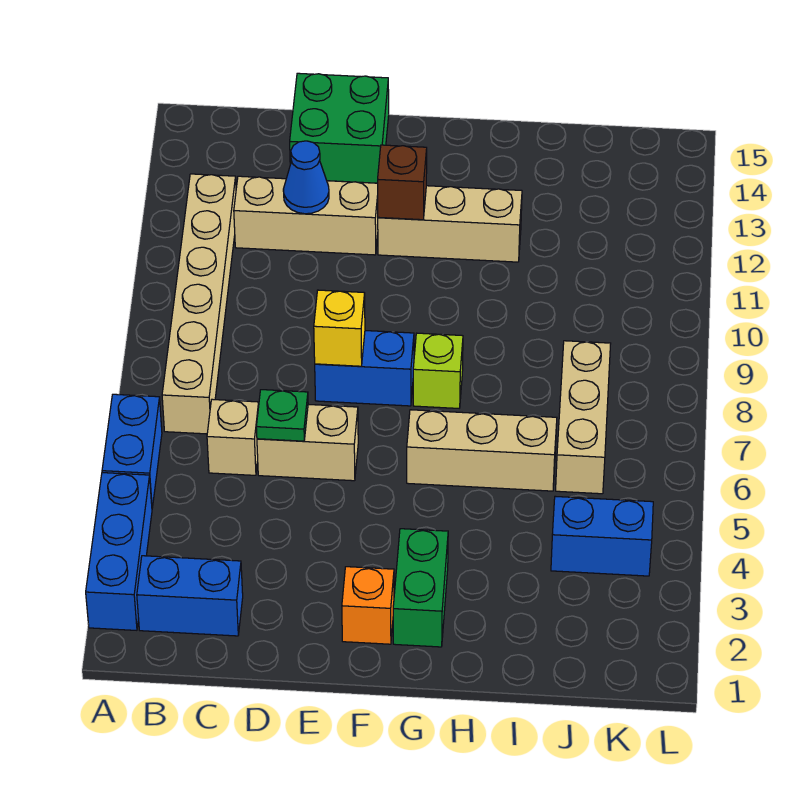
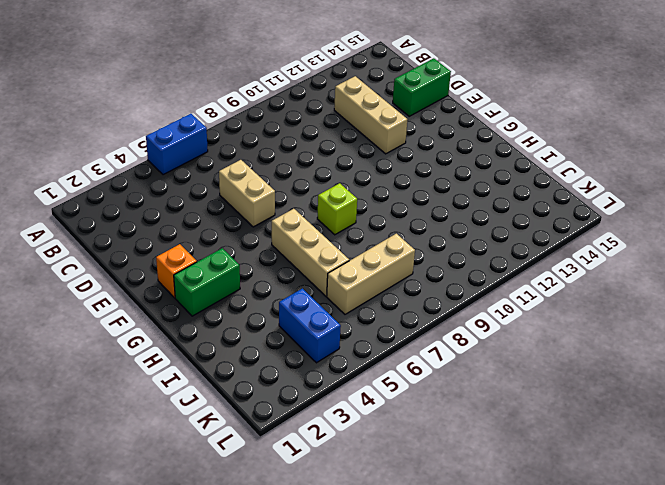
green 1x2 brick [393,58,451,116] -> green 2x2 brick [290,73,389,183]
none -> blue 1x3 brick [86,473,152,630]
none -> blue 1x2 brick [137,556,243,636]
none -> tan 1x6 brick [162,174,236,434]

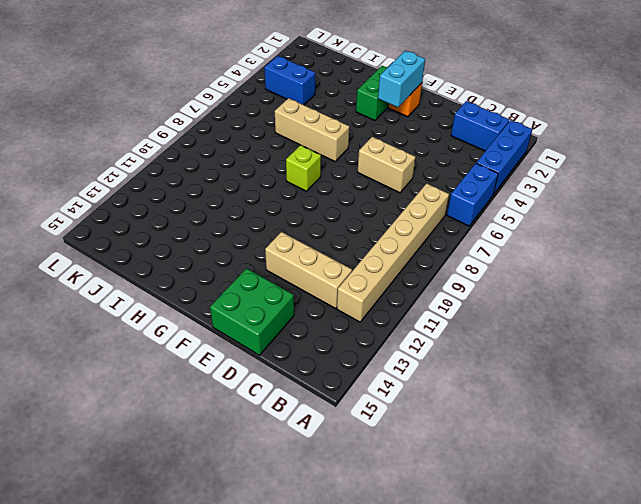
cyan 1x2 brick [378,51,425,107] -> none
none -> tan 1x1 brick [207,399,259,475]
none -> blue 1x2 brick [315,331,414,406]
none -> tan 1x3 brick [378,186,522,262]

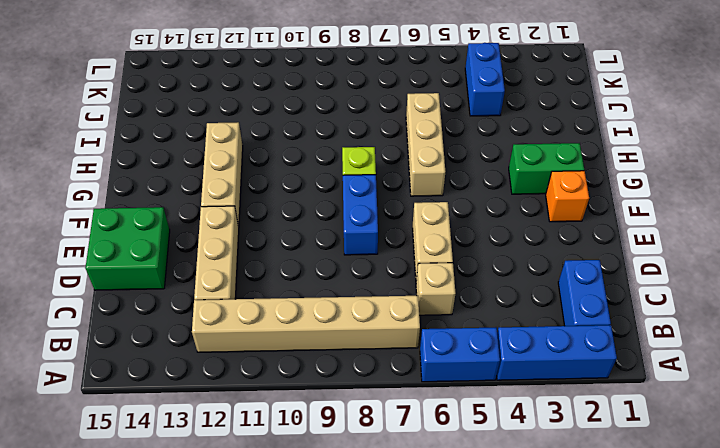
none -> tan 1x3 brick [556,341,611,494]
none -> green 1x1 plate [256,390,308,441]
none -> blue 1x1 cone [283,141,329,214]

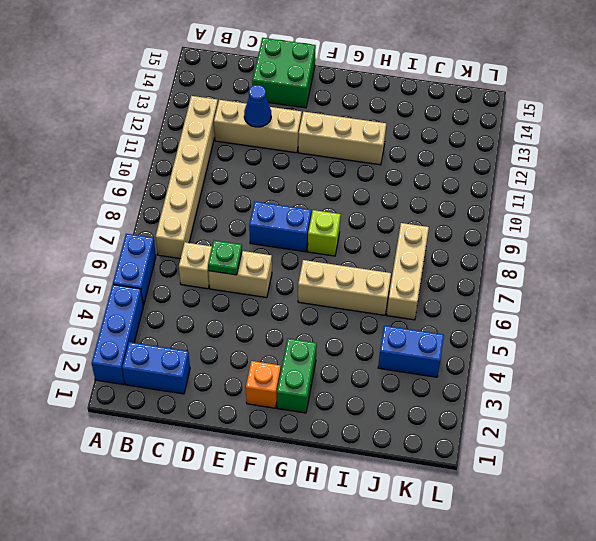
none -> yellow 1x1 brick [314,290,365,366]
none -> brown 1x1 brick [378,145,427,220]

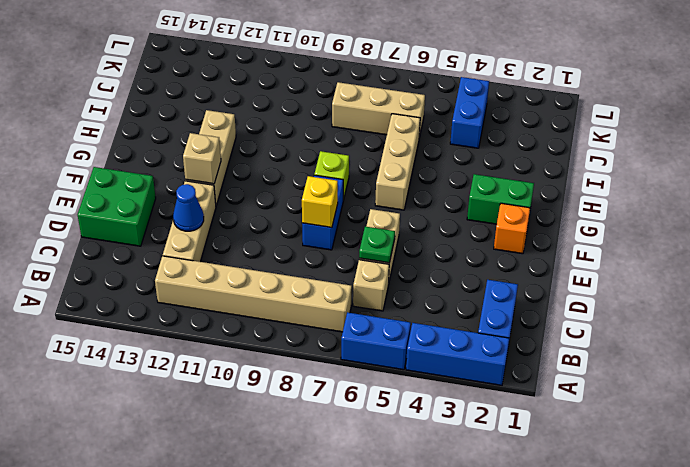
tan 1x1 brick [183,133,221,184] -> brown 1x1 brick [378,145,427,220]

